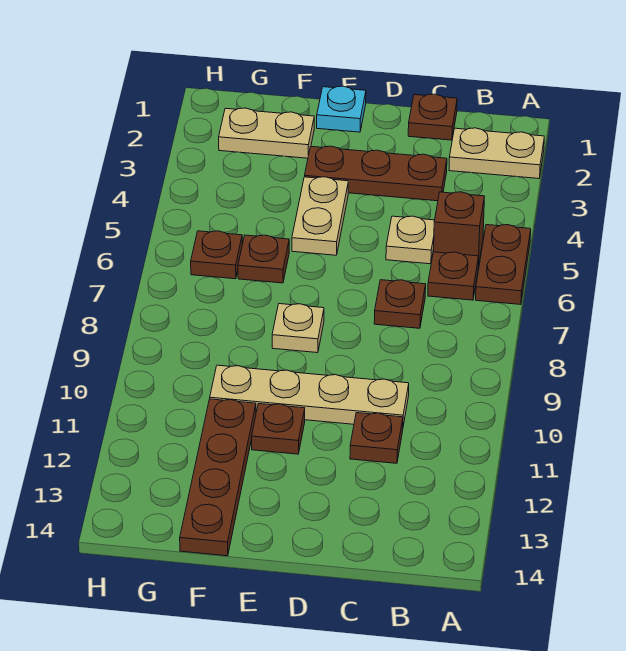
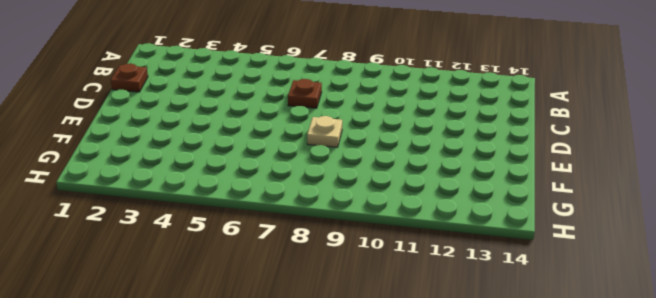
none -> tan 1x2 plate [449,128,544,179]
none -> brown 1x2 plate [476,225,531,305]
none -> brown 1x1 brick [434,192,485,267]

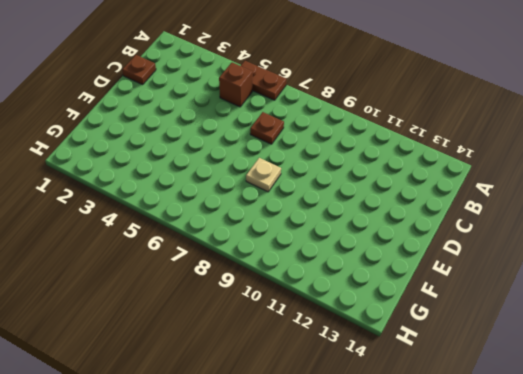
none -> tan 1x2 plate [449,128,544,179]
none -> brown 1x1 plate [428,252,479,300]
none -> brown 1x3 plate [305,146,447,201]

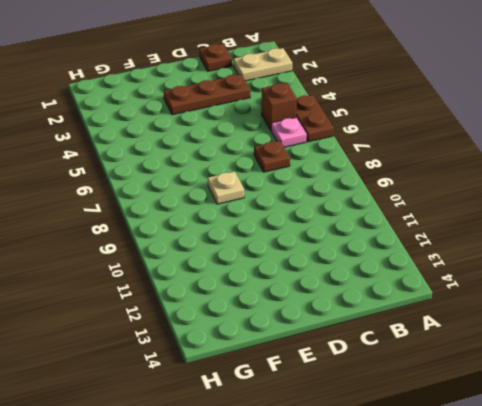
pink 1x1 plate [271,117,307,147] -> brown 1x1 plate [428,252,479,300]
none -> tan 1x1 plate [386,216,435,264]
none -> tan 1x4 plate [210,365,409,426]
none -> brown 1x1 plate [350,413,403,463]

